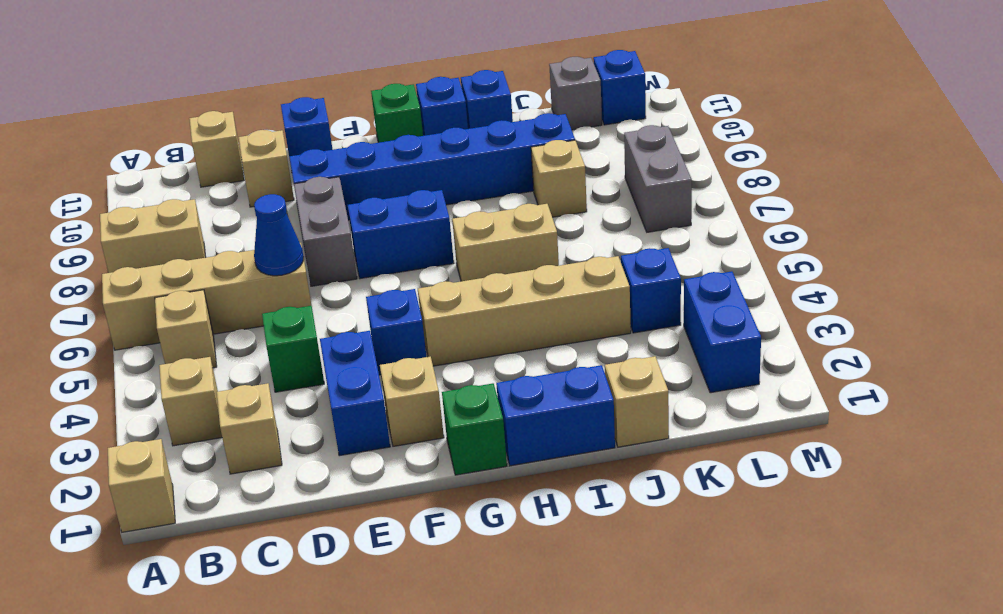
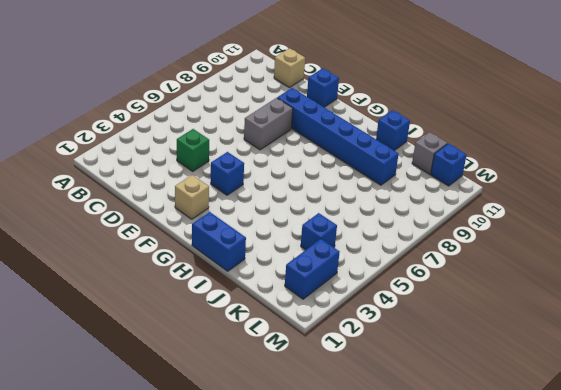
none -> tan 1x1 brick [108,439,175,532]
none -> tan 1x4 brick [102,243,311,350]
none -> tan 1x2 brick [100,199,206,273]
none -> tan 1x1 brick [159,357,222,446]

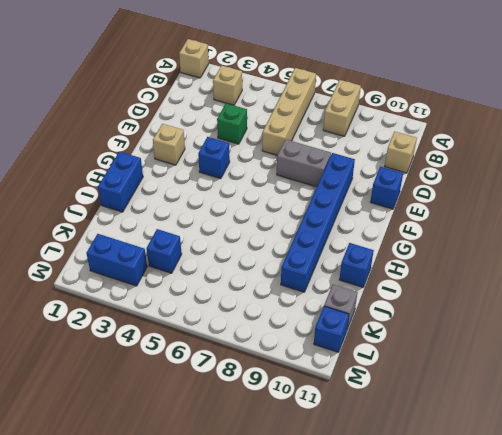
none -> tan 1x1 brick [155,290,217,368]
none -> tan 1x1 brick [217,383,282,474]
none -> tan 1x1 brick [239,130,294,207]
none -> blue 1x2 brick [320,331,390,456]

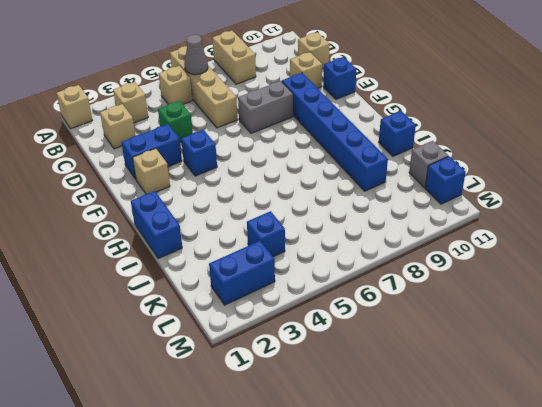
grey 1x1 cone [184,35,208,75] -> none
none -> blue 1x2 brick [348,190,454,279]
none -> green 1x1 brick [442,383,507,475]
none -> tan 1x4 brick [418,256,631,366]
none -> green 1x1 brick [371,84,423,143]

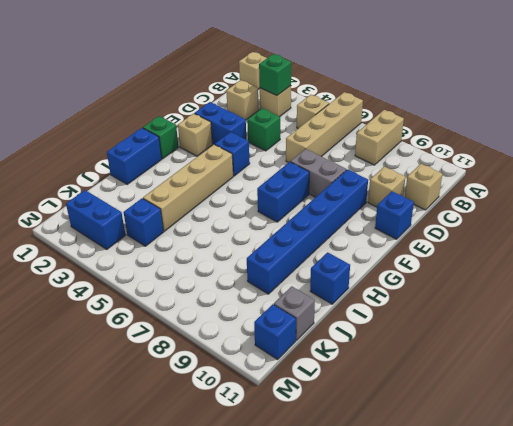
green 1x1 brick [259,54,291,96] -> green 1x1 brick moved to [371,84,423,143]
none -> tan 1x2 brick [452,204,559,281]
none -> blue 1x1 brick [416,77,468,136]
none -> tan 1x1 brick [605,356,669,447]
none -> tan 1x1 brick [531,140,587,217]

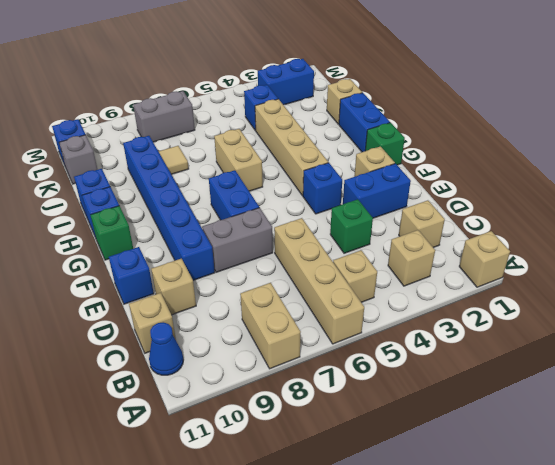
blue 1x1 cone [149,322,184,375] -> blue 1x1 cone moved to [254,194,304,276]
tan 1x1 tile [158,146,189,174] -> tan 1x1 brick [531,140,587,217]

